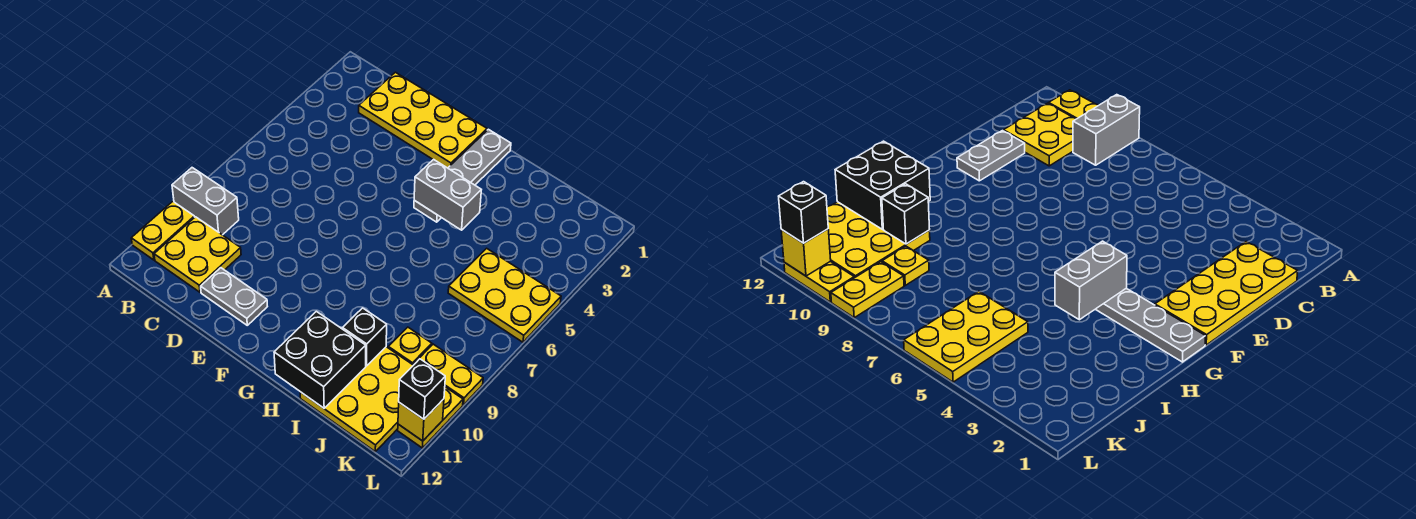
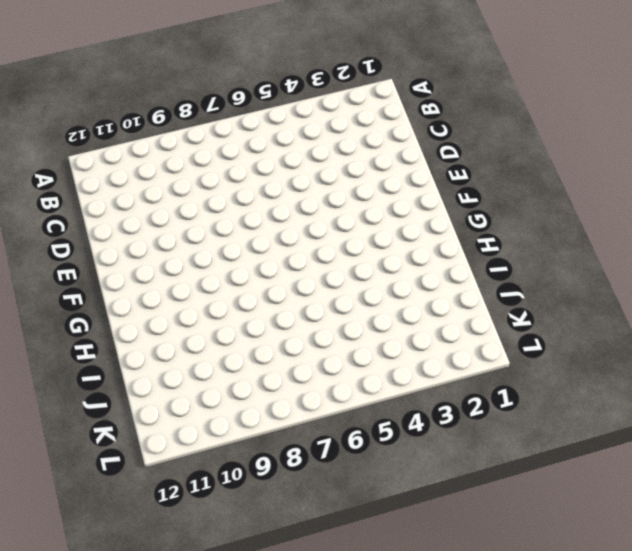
none -> grey 1x2 brick [172,168,239,235]
none -> yellow 1x2 plate [131,201,195,260]
none -> yellow 2x2 plate [154,217,241,292]

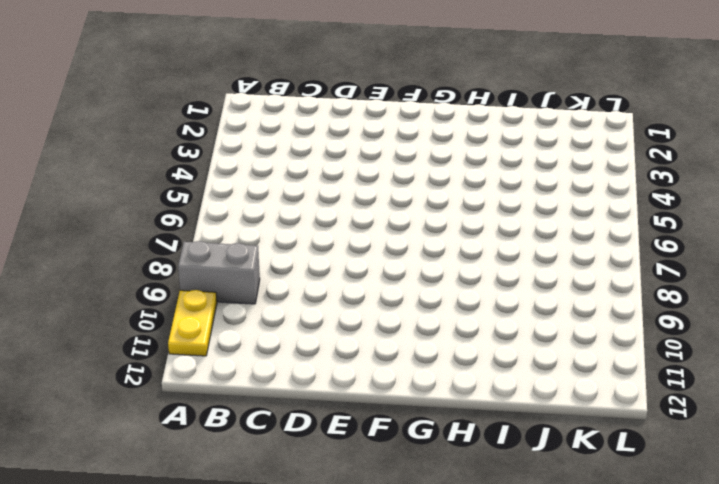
none -> yellow 2x2 plate [154,217,241,292]
none -> yellow 2x4 plate [359,72,487,168]
none -> grey 1x2 plate [201,268,267,325]

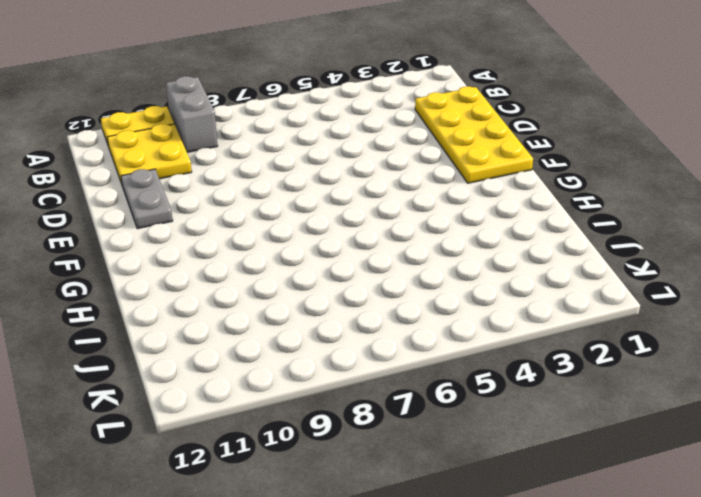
none -> grey 1x4 plate [414,129,511,222]
none -> yellow 3x3 plate [300,347,413,451]
none -> yellow 2x3 plate [448,248,561,342]

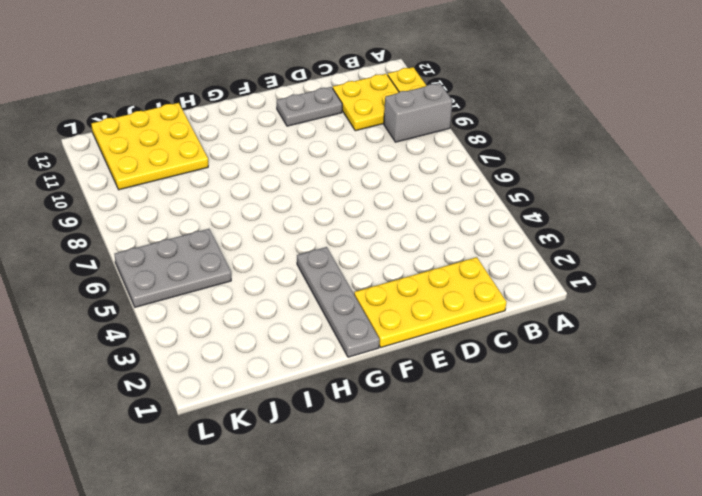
grey 2x3 plate [115,229,231,307] -> yellow 2x3 plate [448,248,561,342]
none -> yellow 1x1 plate [388,327,432,365]
none -> yellow 1x2 plate [414,344,483,405]
none -> yellow 1x2 plate [398,387,463,448]

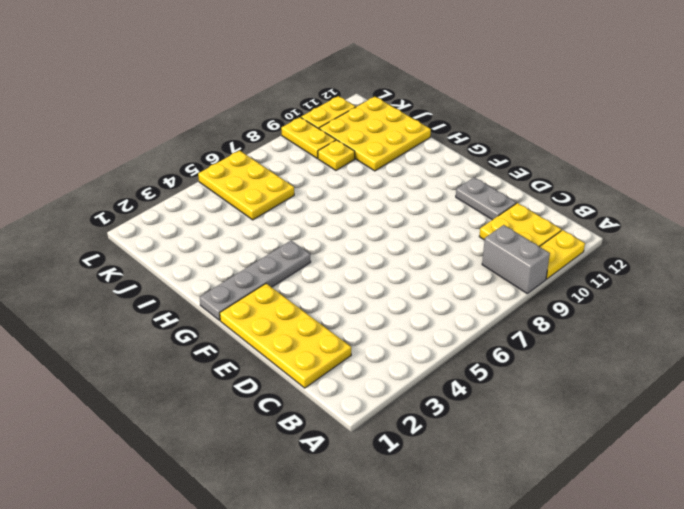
none -> grey 1x2 brick [414,159,481,230]
none -> black 2x2 brick [274,311,366,408]
none -> black 1x1 brick [343,308,387,366]

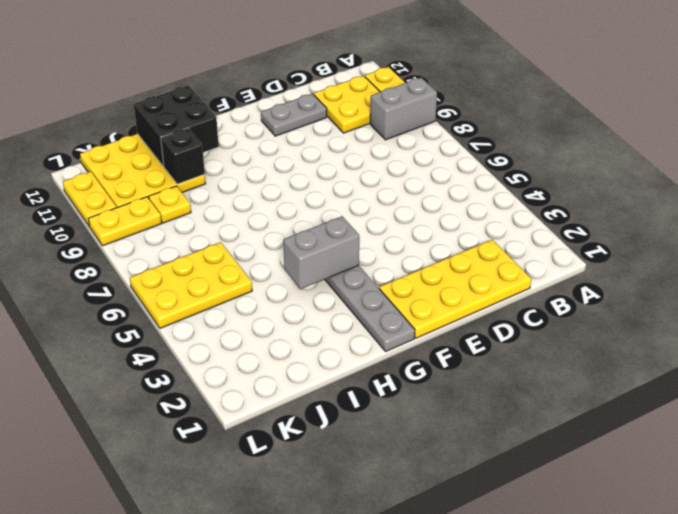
none -> yellow 1x1 brick [398,399,444,441]
none -> black 1x1 brick [399,359,445,419]

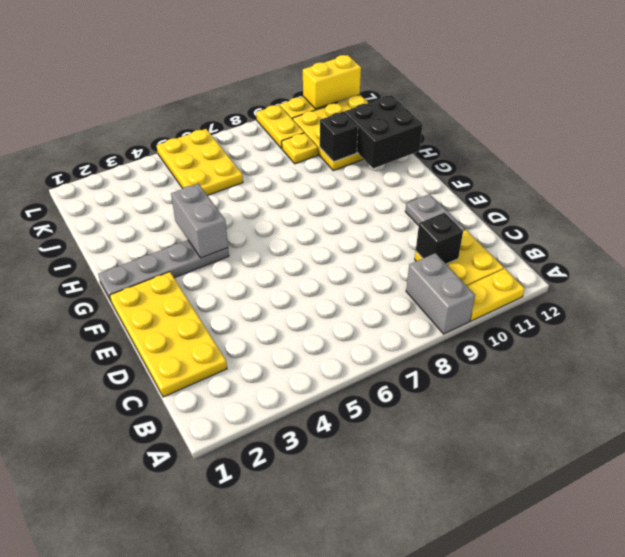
black 1x1 brick [416,213,463,264] -> black 1x1 brick moved to [399,359,445,419]
yellow 1x2 brick [303,55,361,109] -> yellow 1x1 brick [398,399,444,441]

